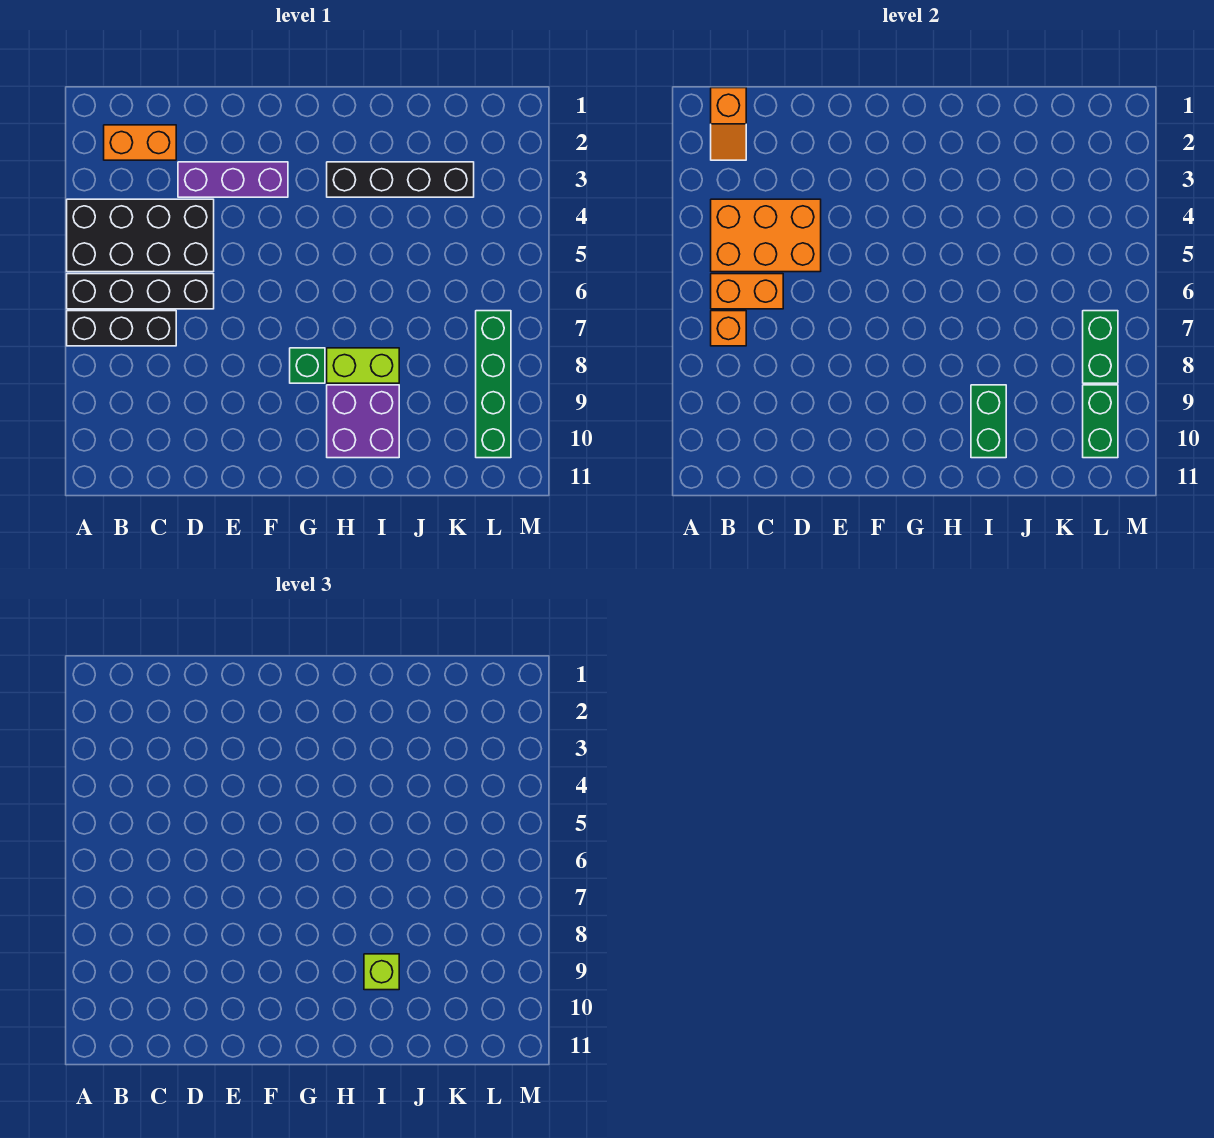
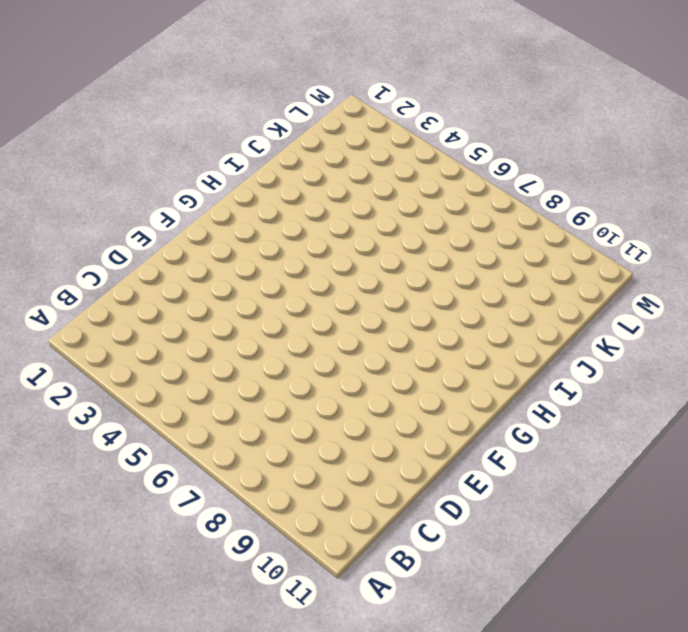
none -> black 2x4 brick [67,199,214,272]
none -> black 1x4 brick [67,274,214,309]
none -> black 1x3 brick [67,311,176,346]

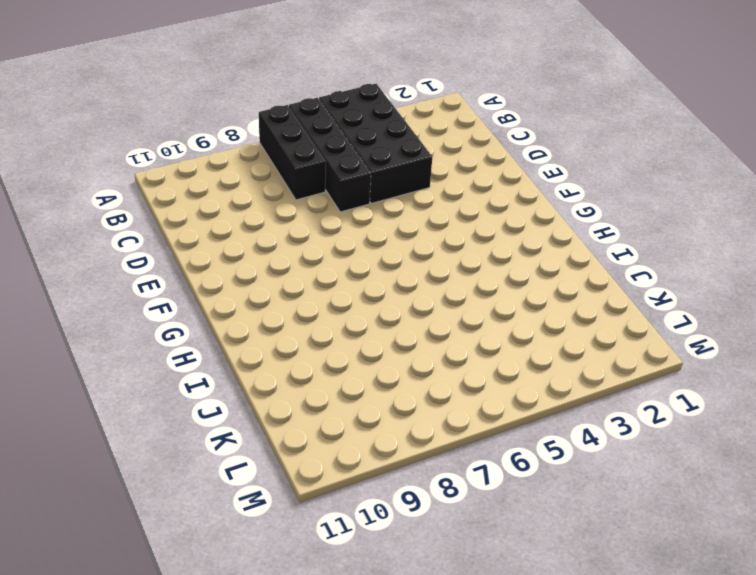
none -> orange 1x2 brick [104,125,176,160]
none -> purple 1x3 brick [178,162,288,197]
none -> green 1x1 brick [290,348,325,383]

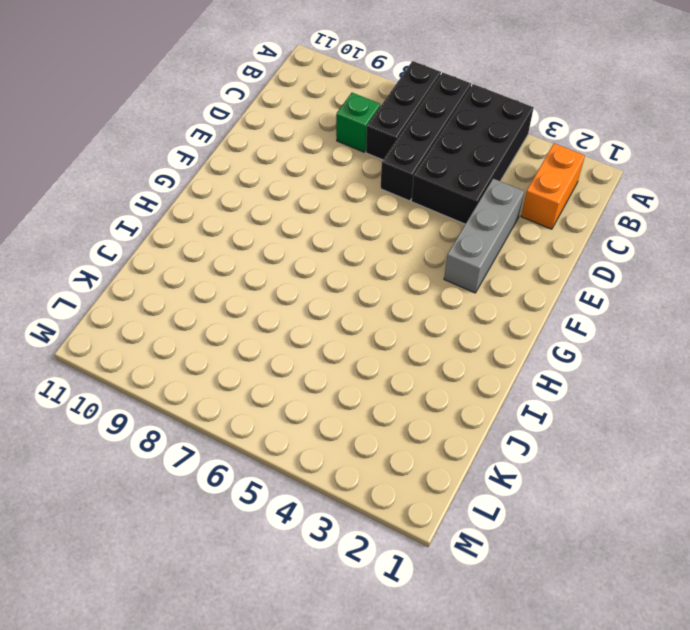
green 1x1 brick [336,93,380,152] -> green 1x1 brick moved to [290,348,325,383]
grey 1x3 brick [444,179,524,293] -> purple 1x3 brick [178,162,288,197]
none -> black 1x4 brick [327,162,474,197]
none -> lime 1x2 brick [327,348,399,383]
none -> purple 2x2 brick [327,385,399,458]

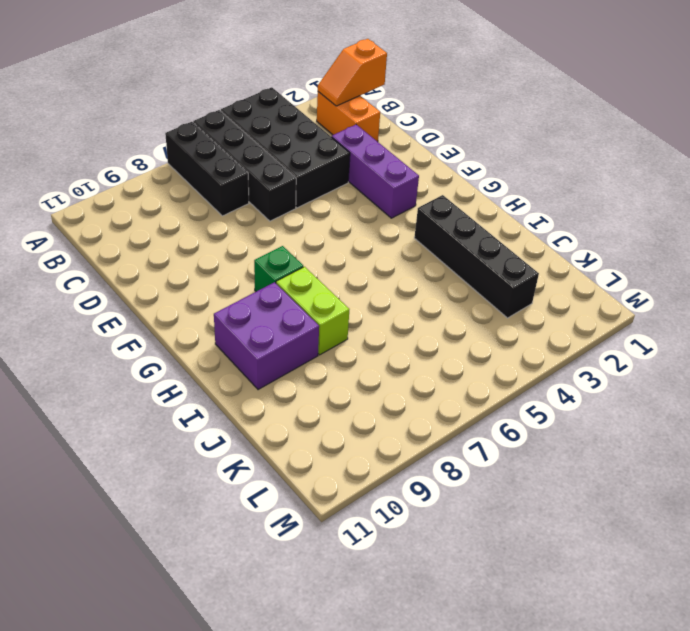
none -> green 1x4 brick [476,311,511,458]
none -> orange 2x3 brick [711,199,821,272]
none -> orange 1x2 brick [711,274,783,309]

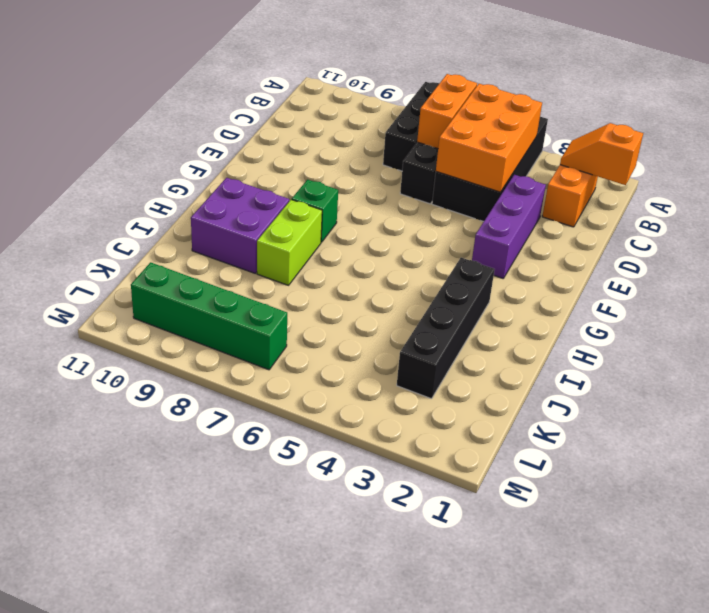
none -> orange 1x1 brick [711,311,746,346]
none -> green 1x2 brick [971,385,1006,458]
none -> green 1x2 brick [1083,311,1118,383]

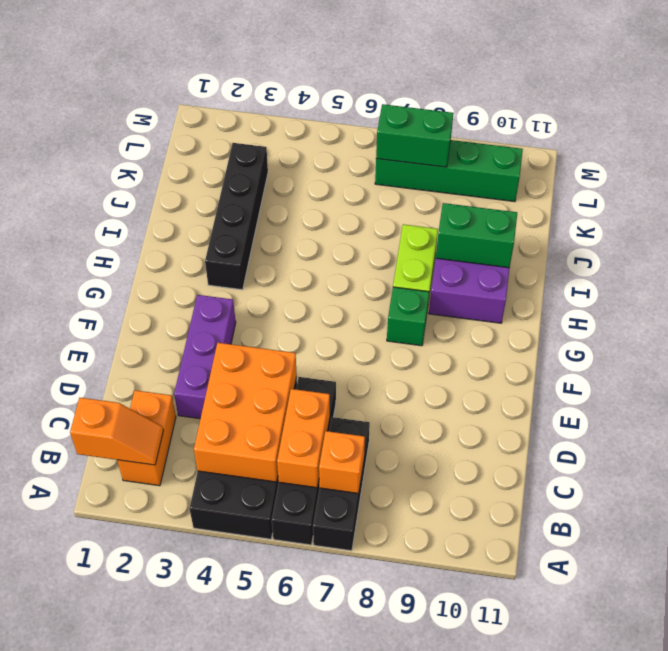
none -> green 1x2 brick [1083,385,1118,458]
none -> lime 1x1 brick [364,954,399,990]

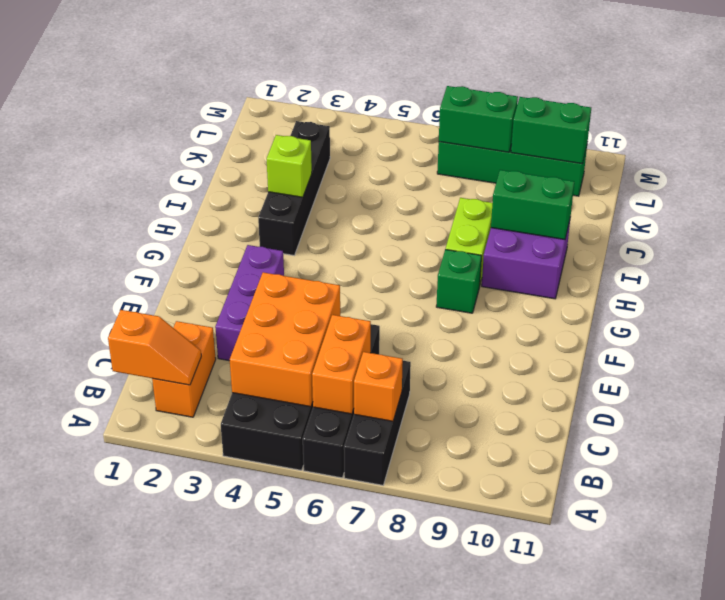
lime 1x1 brick [267,135,312,197] -> lime 1x1 brick moved to [364,954,399,990]

